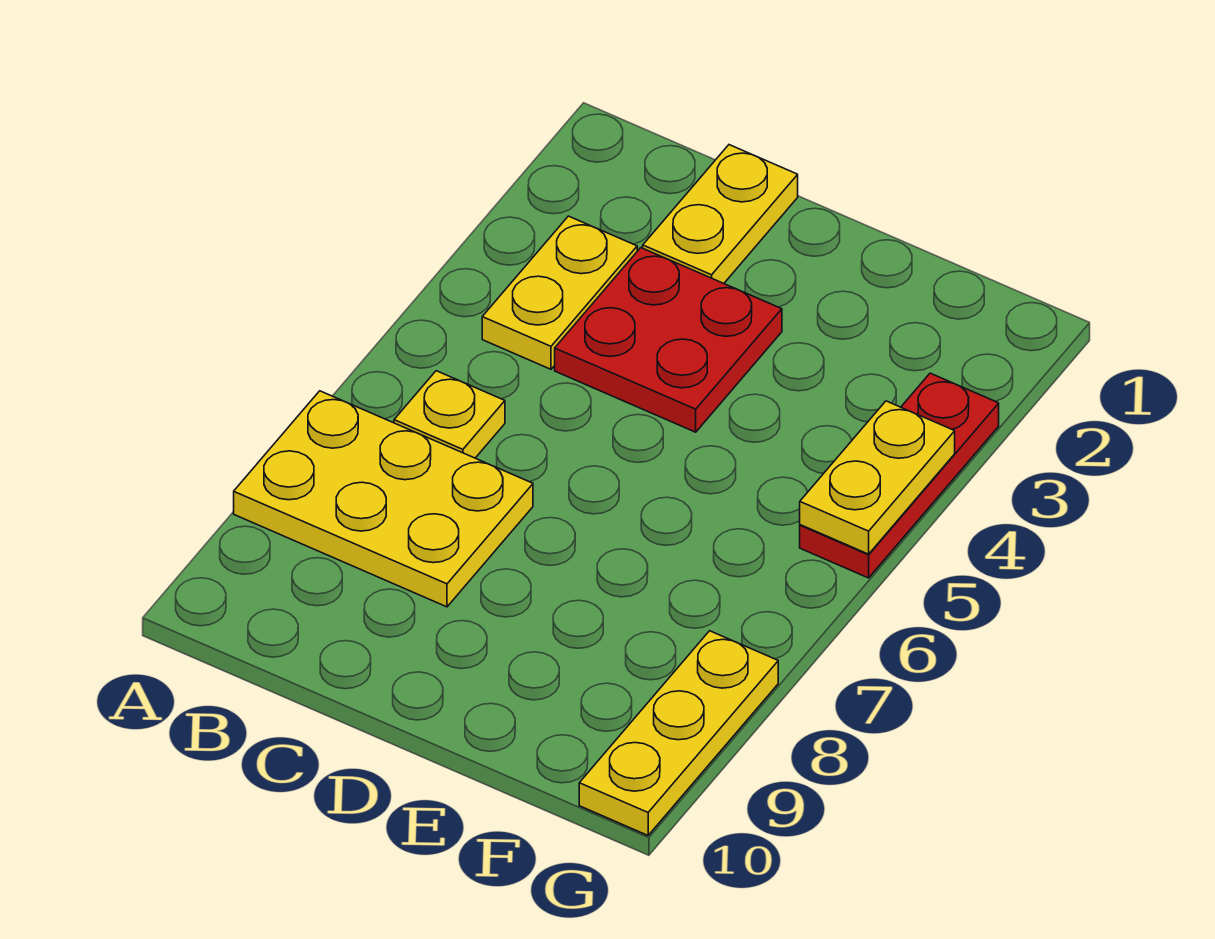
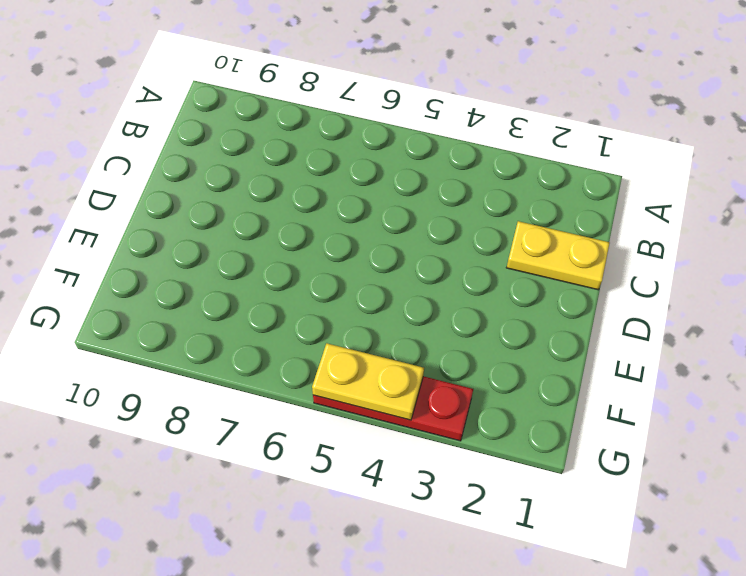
none -> yellow 2x3 plate [234,391,533,607]
none -> yellow 1x2 plate [482,216,637,369]

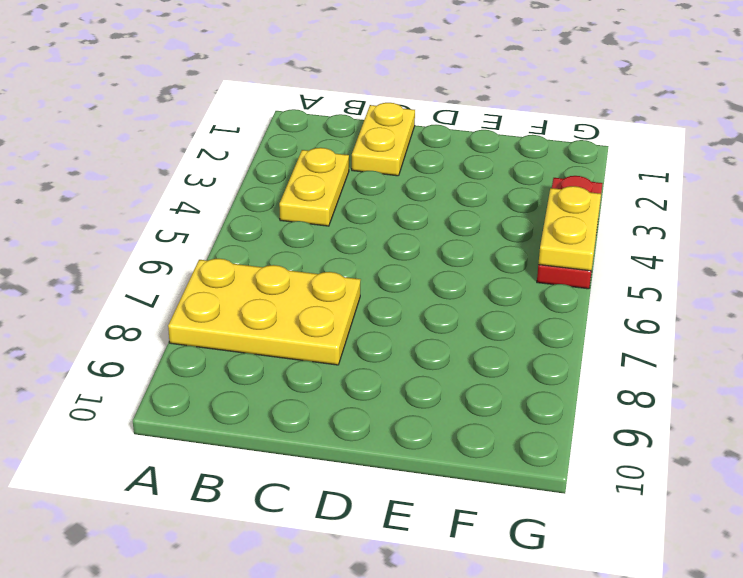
none -> yellow 1x1 plate [394,371,505,458]
none -> red 2x2 plate [555,248,782,432]

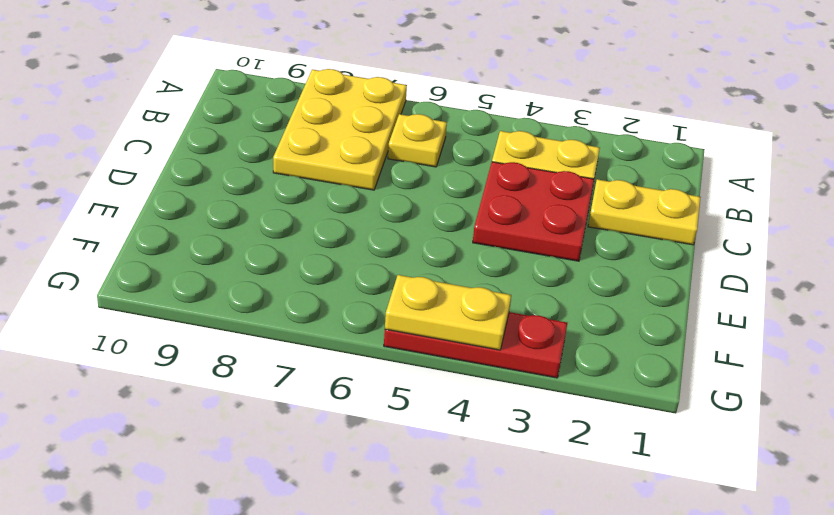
none -> yellow 1x3 plate [579,631,778,835]

